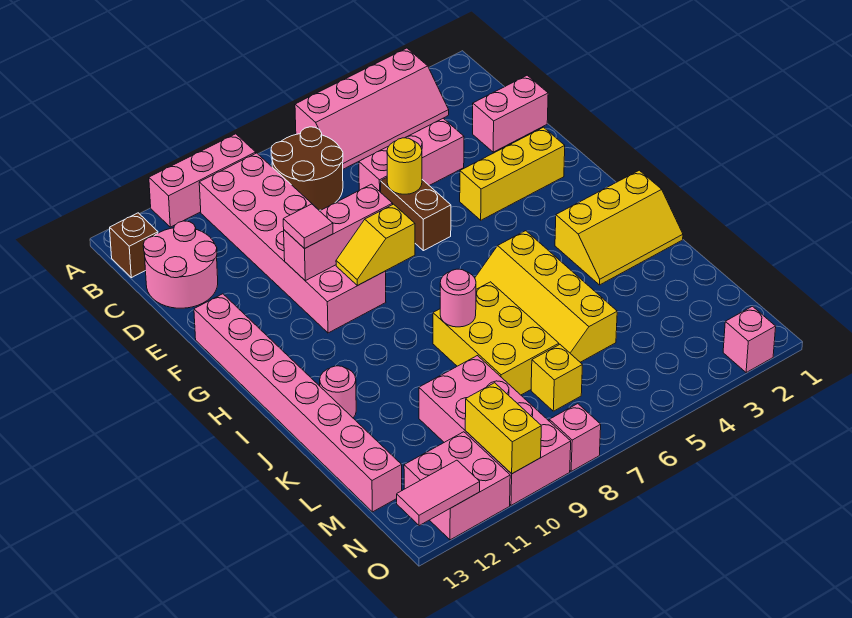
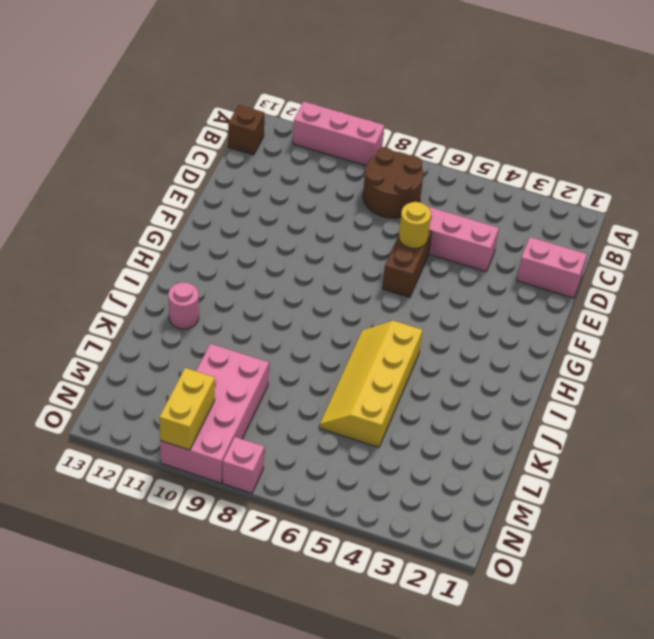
none -> pink 2x4 slope [295,48,449,169]
none -> pink 2x6 brick [199,153,386,333]
none -> pink 2x2 round brick [143,221,218,308]

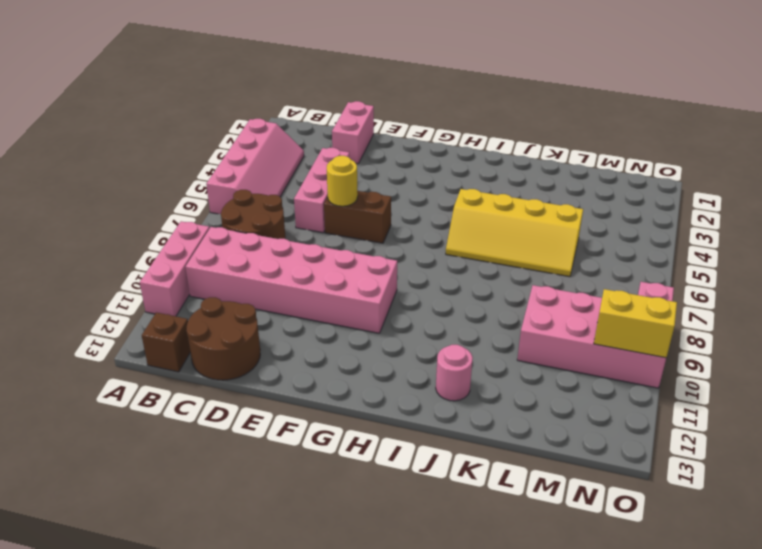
brown 2x2 round brick [187,297,260,380] -> pink 2x2 round brick [143,221,218,308]
none -> yellow 1x3 brick [460,127,565,220]
none -> pink 1x8 brick [194,294,402,512]
none -> yellow 2x3 slope [555,170,683,285]

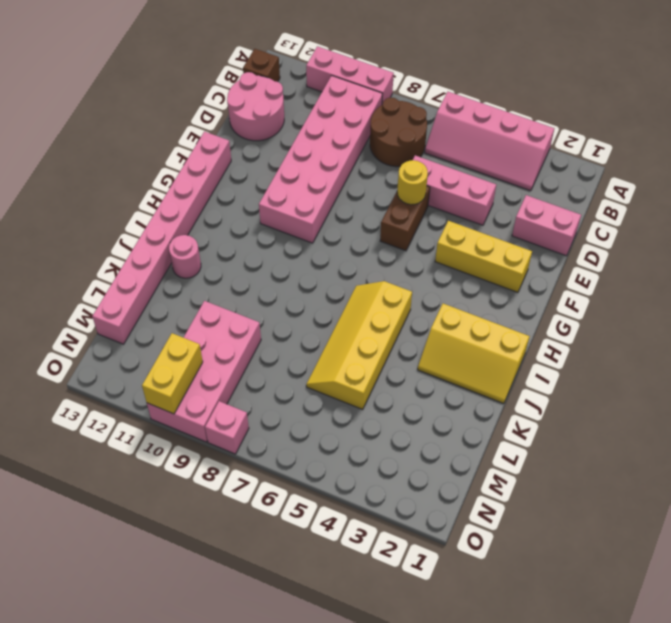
none -> yellow 2x3 brick [433,282,559,395]
none -> yellow 1x1 brick [531,345,583,411]
none -> pink 2x2 brick [404,432,510,540]

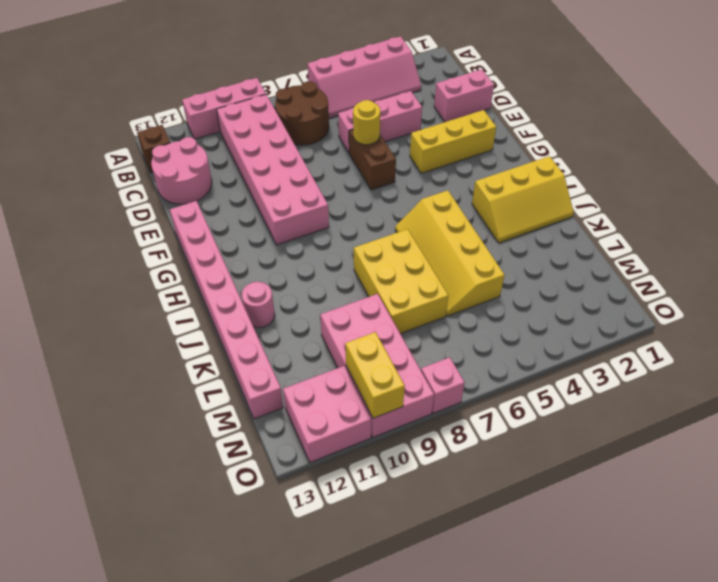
none -> yellow 1x1 brick [531,345,583,411]
none -> pink 1x1 brick [723,306,776,373]
none -> pink 1x3 brick [284,184,393,281]

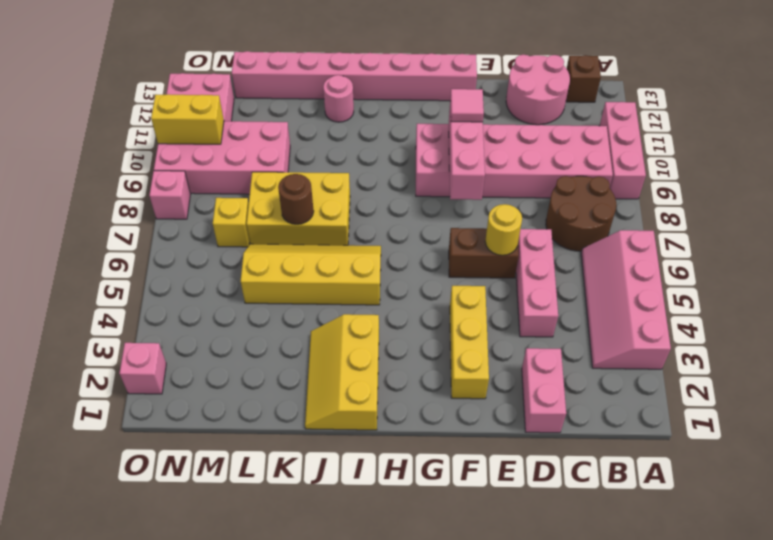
brown 1x1 round brick [278,174,314,224] -> none
none -> yellow 1x2 slope [336,204,415,286]
none -> pink 1x1 round brick [440,269,476,327]
none -> pink 1x2 tile [397,460,480,526]

